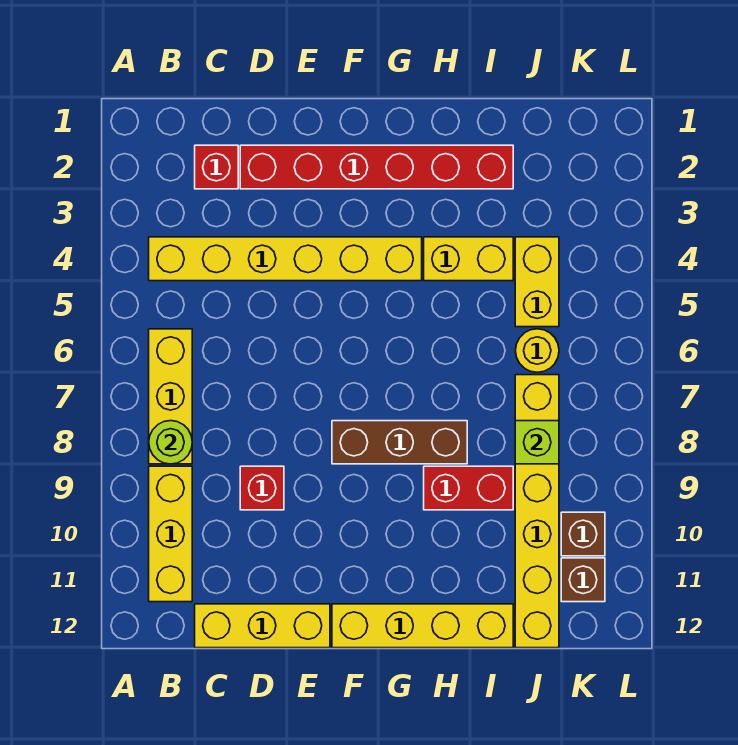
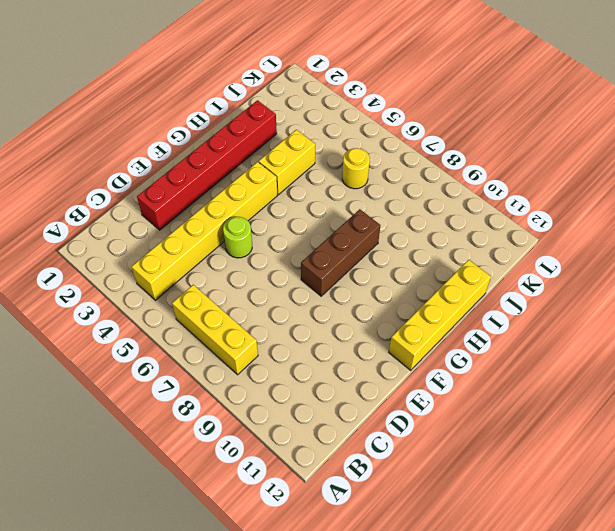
lime 1x1 round brick [223,217,252,258] -> lime 1x1 round brick moved to [149,421,192,464]
none -> yellow 1x3 brick [149,466,192,602]
none -> red 1x1 brick [195,145,238,189]
none -> yellow 1x3 brick [195,604,330,648]

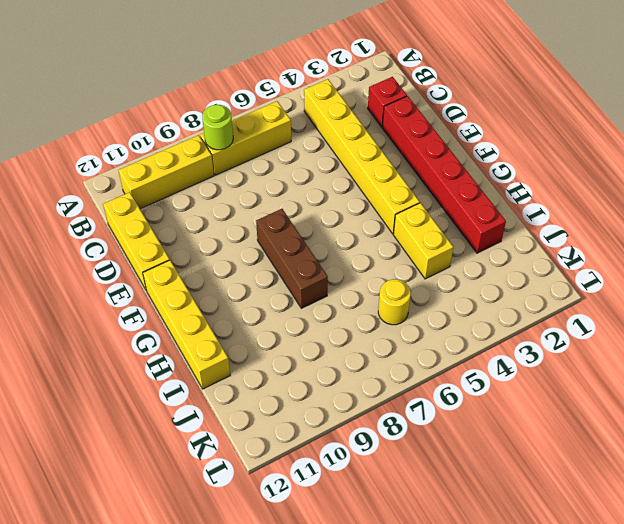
none -> red 1x1 brick [240,466,284,510]
none -> red 1x2 brick [424,466,513,510]
none -> yellow 1x2 brick [515,237,559,327]

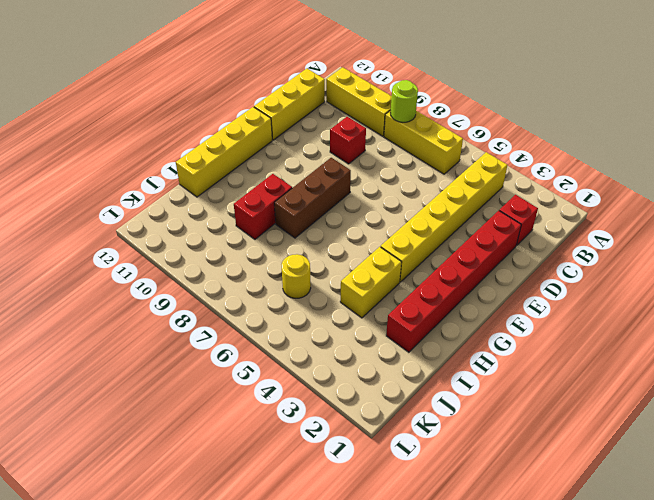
none -> yellow 1x2 brick [515,237,559,327]
none -> yellow 1x6 brick [515,375,559,648]
none -> brown 1x1 brick [561,512,605,556]

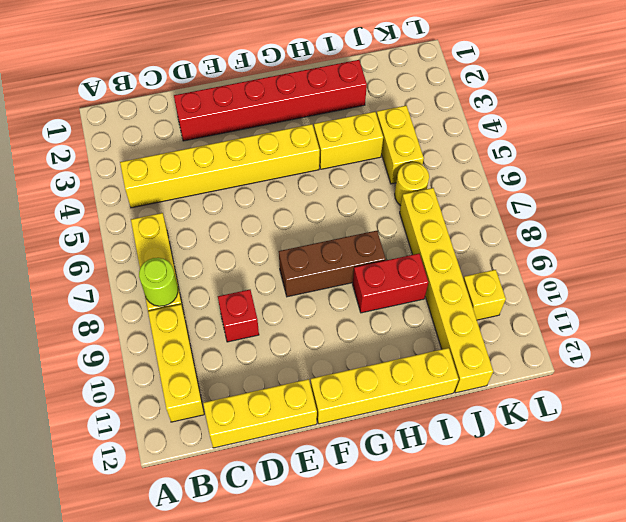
yellow 1x1 brick [463,270,506,320] -> brown 1x1 brick [561,512,605,556]
none -> red 1x1 brick [195,145,238,189]
none -> brown 1x1 brick [561,558,605,602]
none -> lime 1x1 brick [515,421,559,464]

